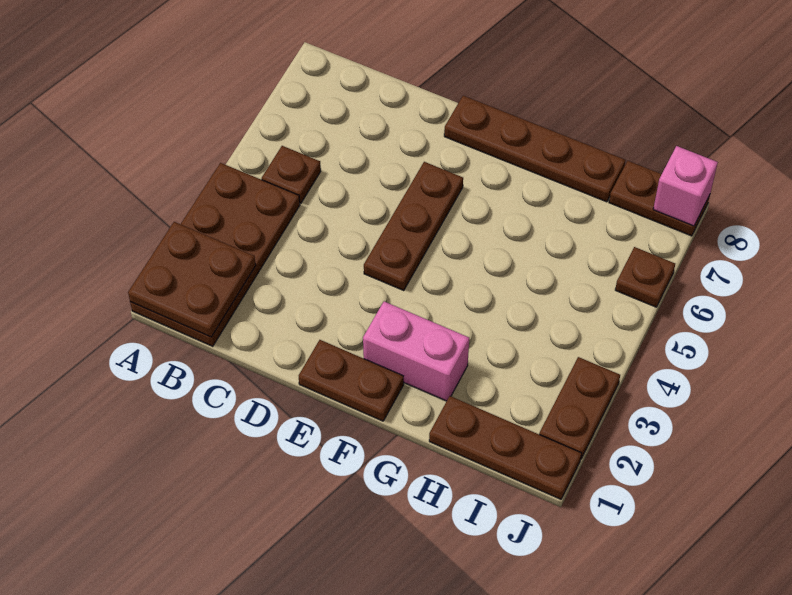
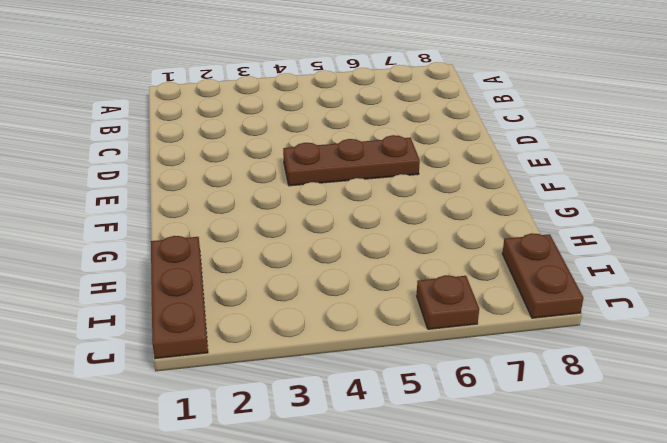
none -> brown 2x4 plate [130,163,300,346]
none -> brown 1x1 plate [262,146,321,203]
none -> brown 1x2 plate [299,340,404,421]

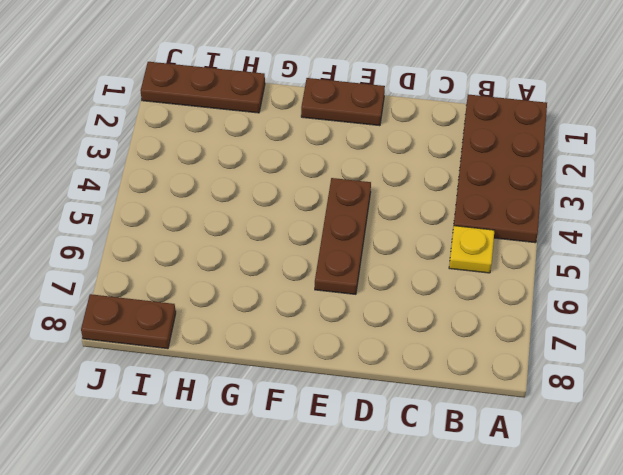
yellow 1x1 plate [449,226,495,273] -> brown 1x1 plate [262,146,321,203]
none -> brown 1x4 plate [444,96,625,202]
none -> pink 1x2 brick [363,302,469,401]
none -> brown 1x2 plate [539,357,620,458]

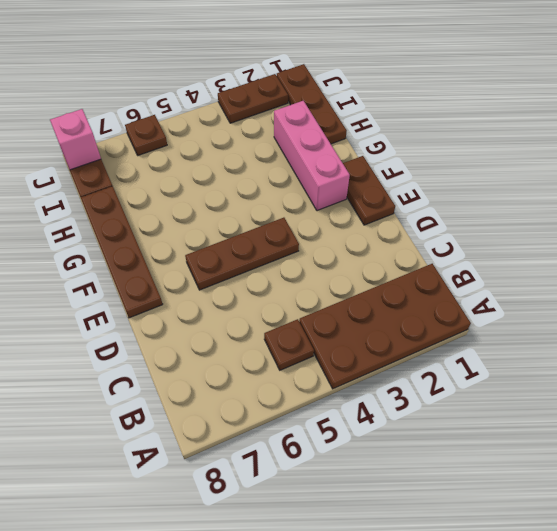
pink 1x3 brick [274,101,350,211] -> pink 1x2 brick [363,302,469,401]
none -> brown 2x2 plate [128,222,256,337]

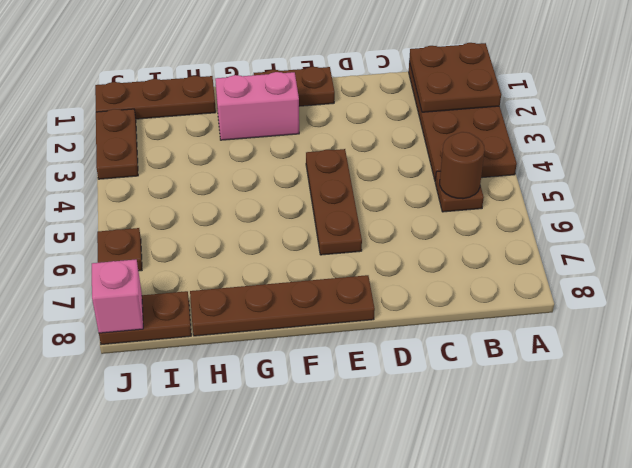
brown 1x1 round brick [440,132,485,199] -> none

